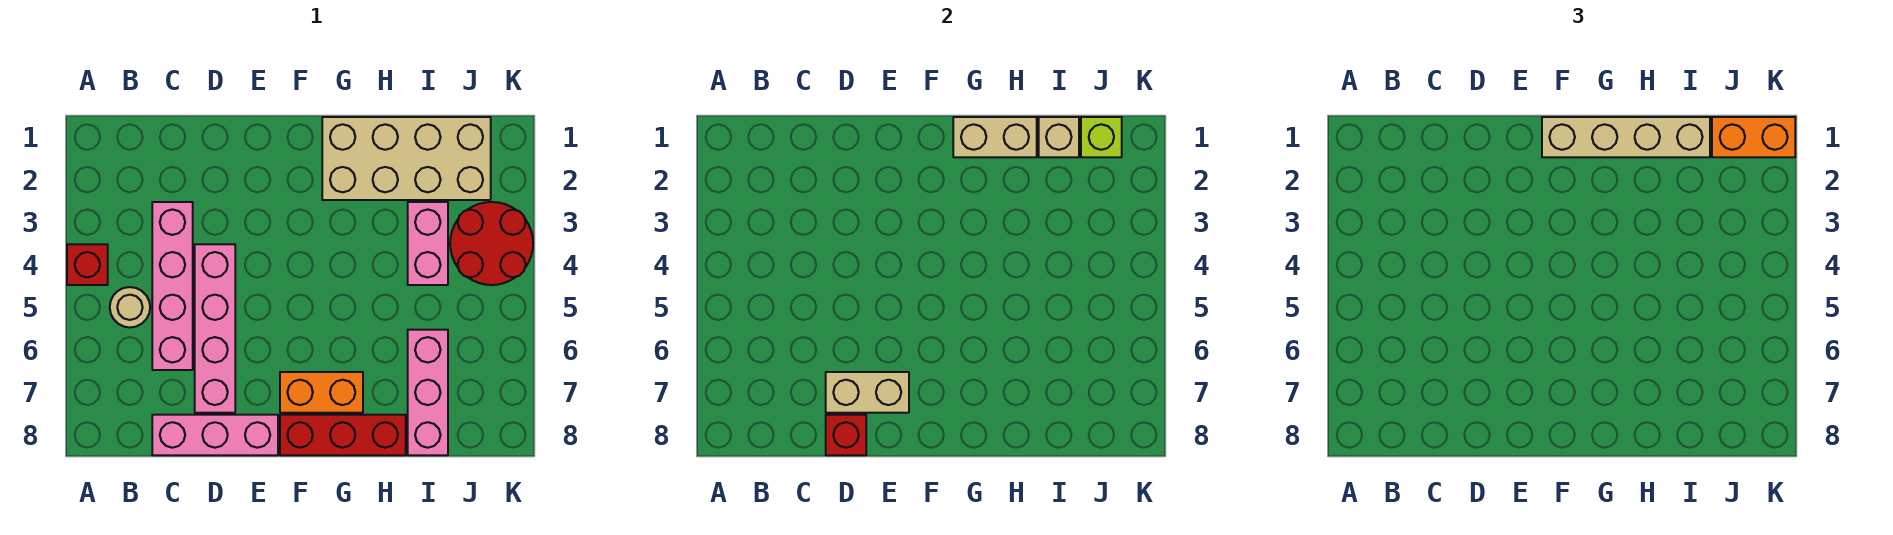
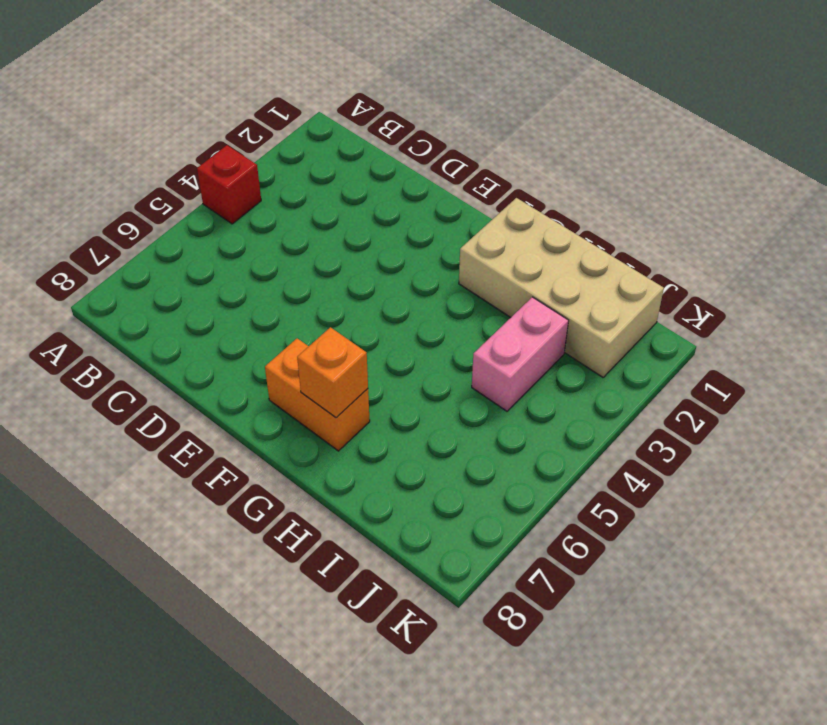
orange 1x1 brick [297,327,368,418] -> none
none -> tan 1x1 round brick [110,287,150,327]
none -> pink 1x4 brick [152,202,193,370]
none -> pink 1x3 brick [152,415,278,455]

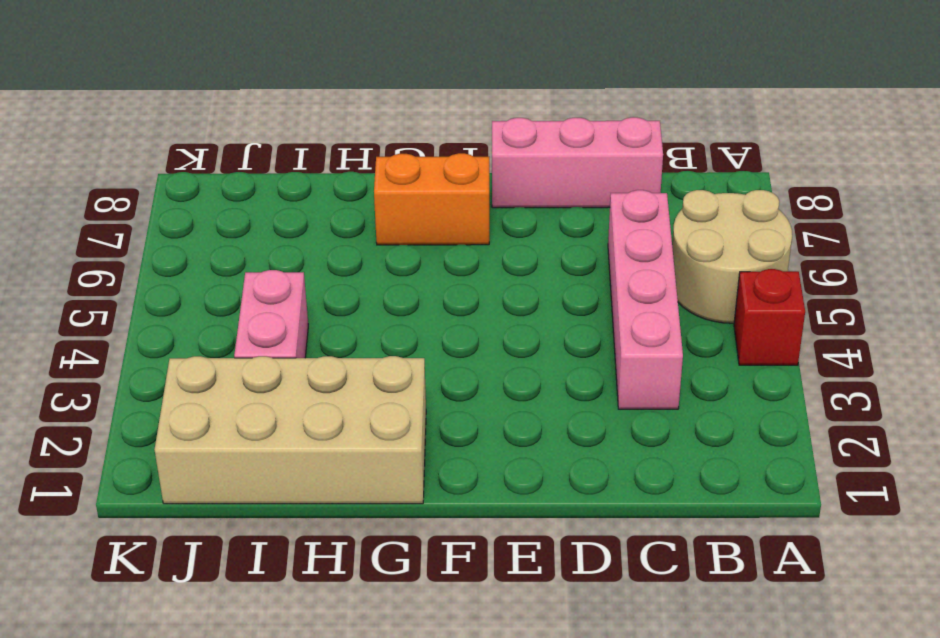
tan 2x2 round brick [672,190,792,323] -> tan 1x1 round brick [110,287,150,327]
none -> pink 1x4 brick [195,244,235,413]
none -> red 1x3 brick [280,415,406,455]
none -> pink 1x3 brick [408,330,448,455]

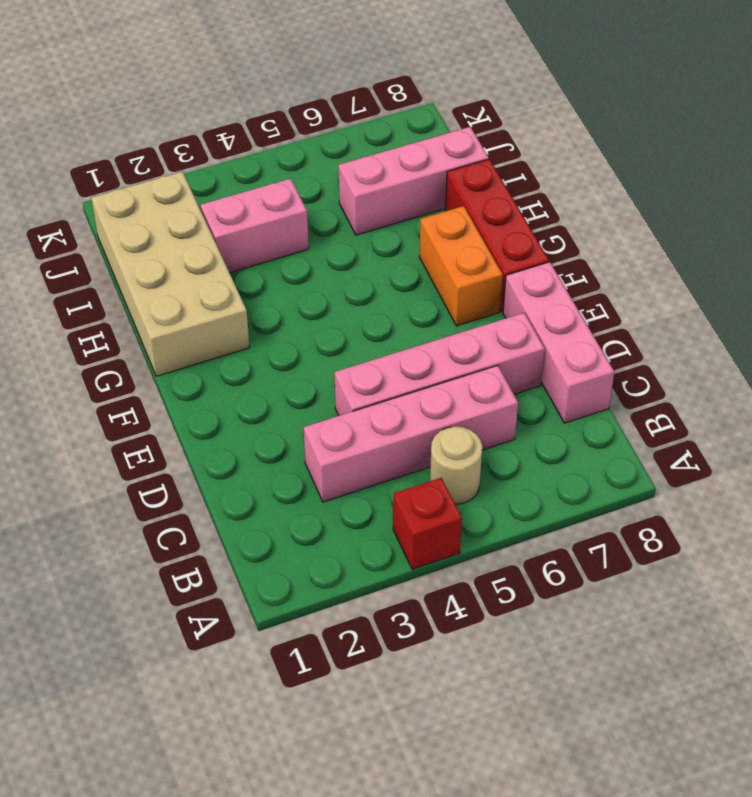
none -> red 2x2 round brick [450,202,533,285]
none -> tan 1x2 brick [826,372,909,413]
none -> red 1x1 brick [826,415,866,455]

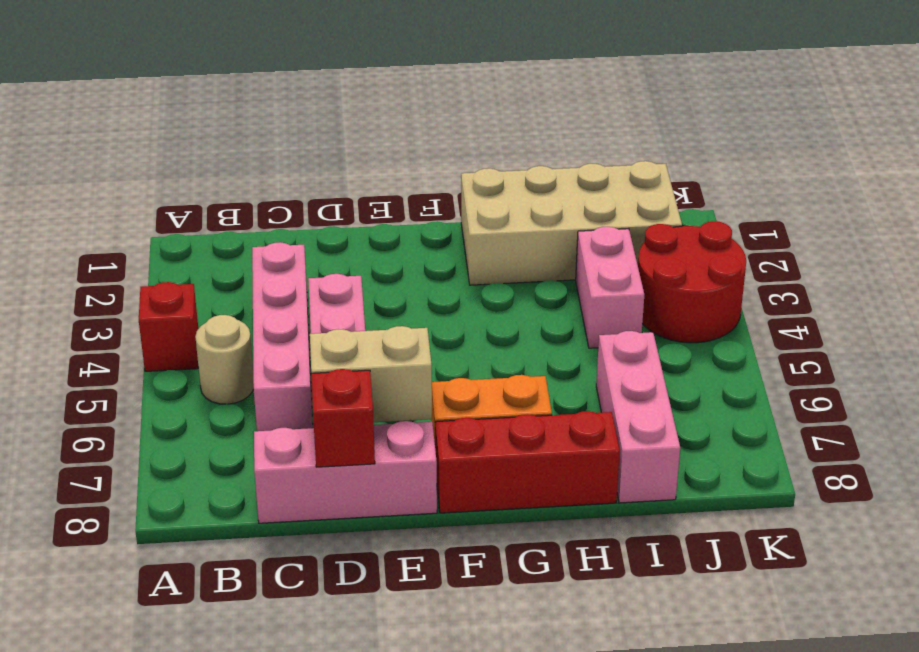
none -> tan 1x2 brick [953,117,1037,157]
none -> tan 1x1 brick [1039,117,1079,157]
none -> lime 1x1 brick [1081,117,1122,157]

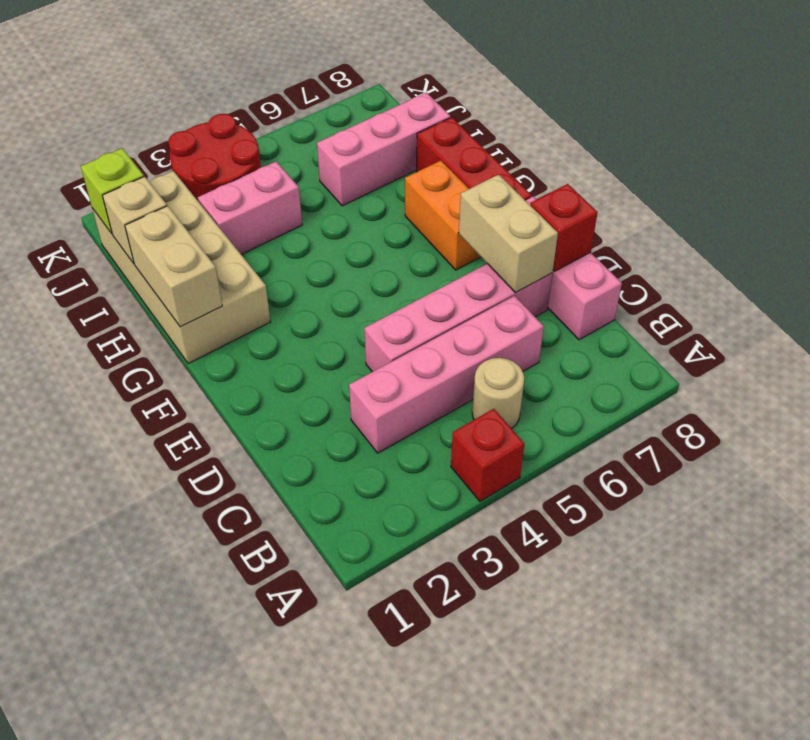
none -> tan 1x4 brick [1542,117,1710,157]
none -> orange 1x2 brick [1712,117,1795,157]

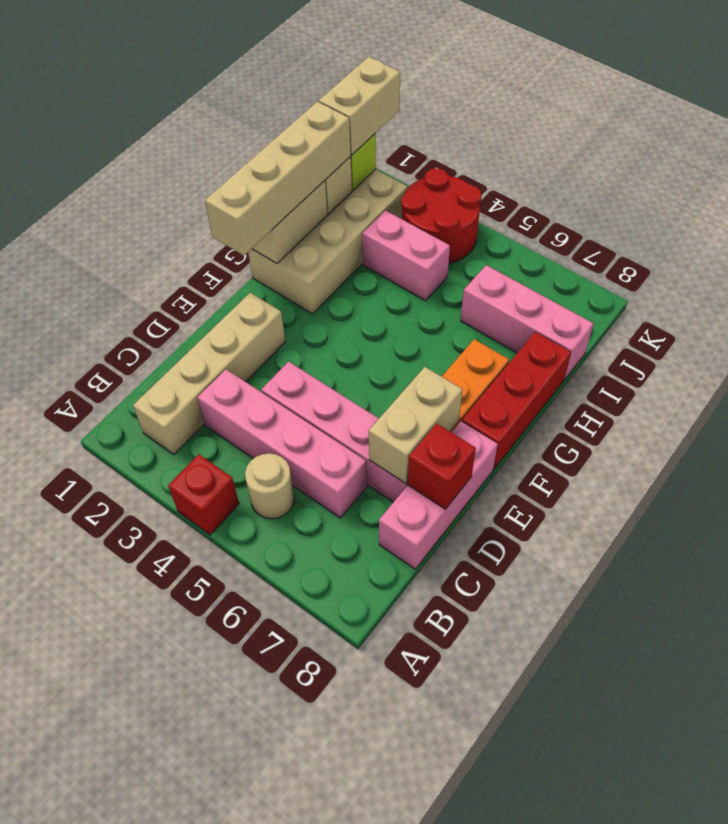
tan 1x4 brick [133,293,285,455] -> none
tan 1x2 brick [319,57,400,155] -> orange 1x2 brick [1712,117,1795,157]

